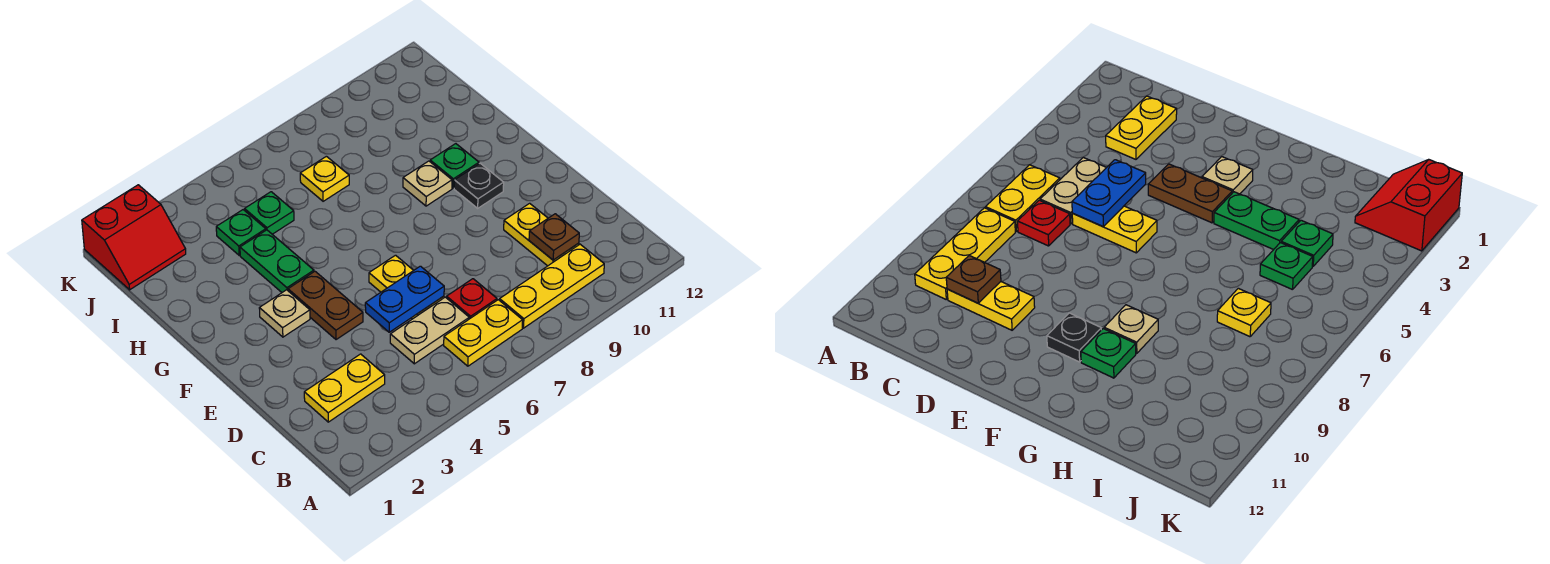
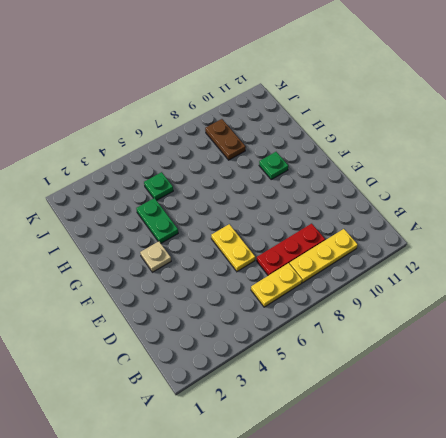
red 1x3 plate [257,224,325,276] -> red 1x1 plate [447,279,497,319]
brown 1x2 plate [205,119,246,160] -> brown 1x2 plate moved to [288,271,363,340]
none -> yellow 1x2 plate [304,354,385,422]
none -> tan 1x2 plate [390,297,469,364]
none -> yellow 1x2 plate [504,203,579,266]

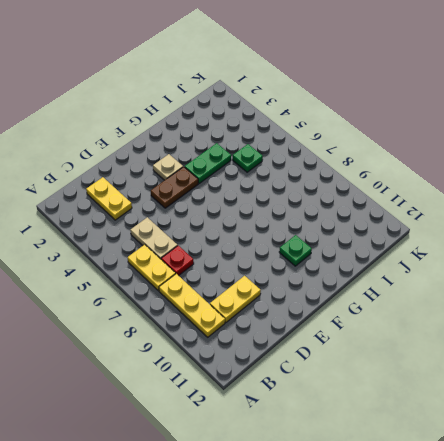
none -> yellow 1x2 plate [369,255,444,319]
none -> black 1x1 plate [454,163,504,208]
none -> tan 1x1 plate [403,161,452,206]

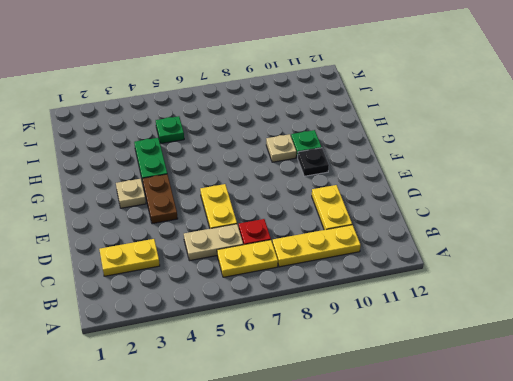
none -> green 1x1 plate [216,210,266,255]
none -> yellow 1x1 plate [300,156,349,201]
none -> red 2x2 slope [82,185,186,290]

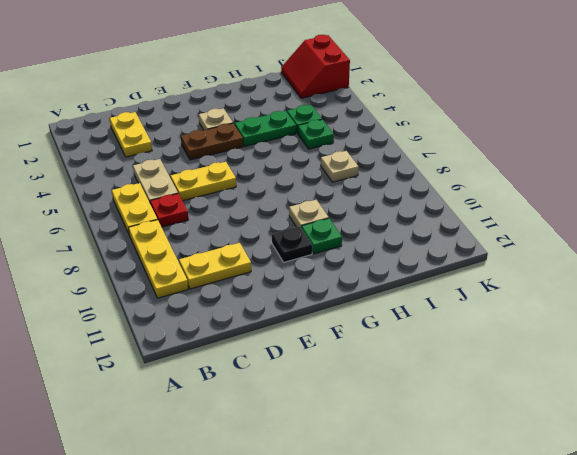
tan 1x1 plate [321,151,359,182] -> yellow 1x1 plate [300,156,349,201]
none -> brown 1x1 plate [529,214,579,260]
none -> blue 1x2 plate [365,266,444,332]

